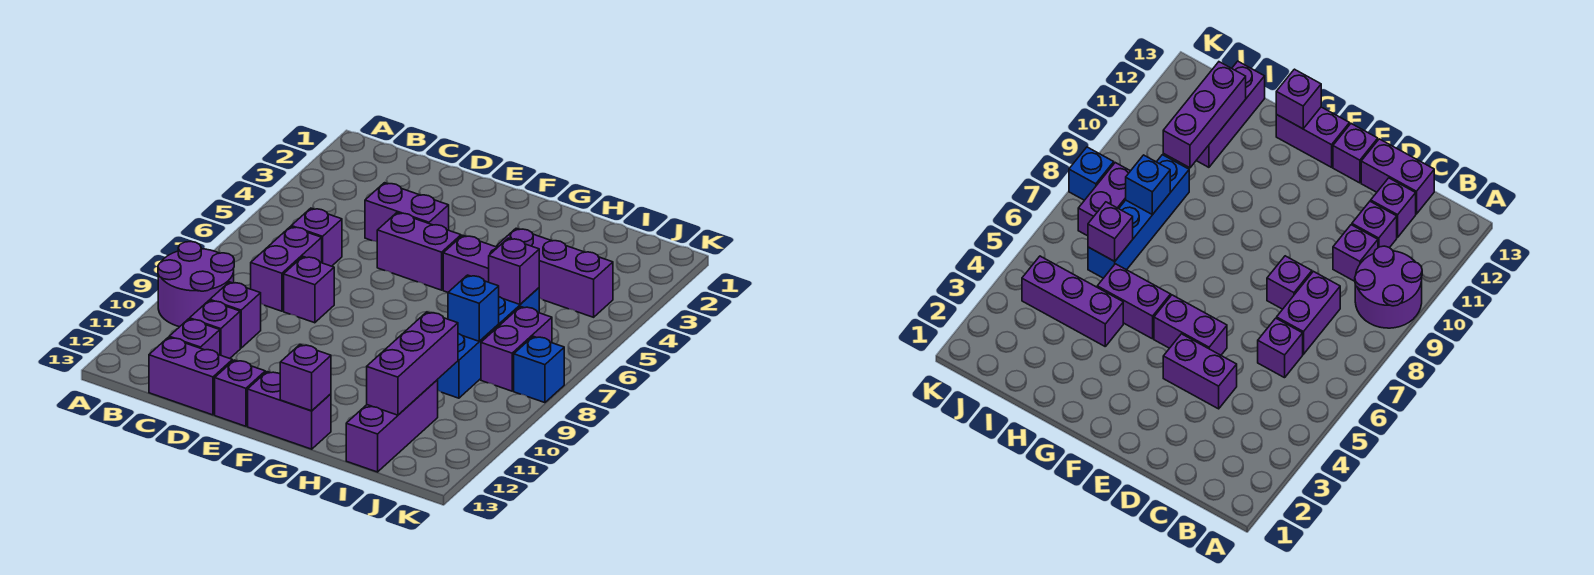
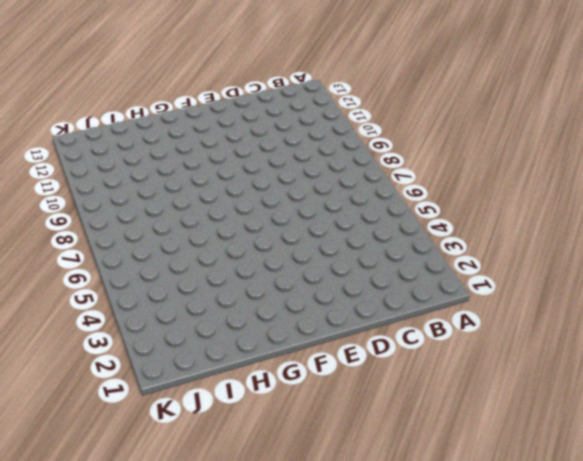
none -> purple 2x2 round brick [158,242,234,327]
none -> purple 1x1 brick [291,208,342,266]
none -> purple 1x2 brick [251,227,322,311]

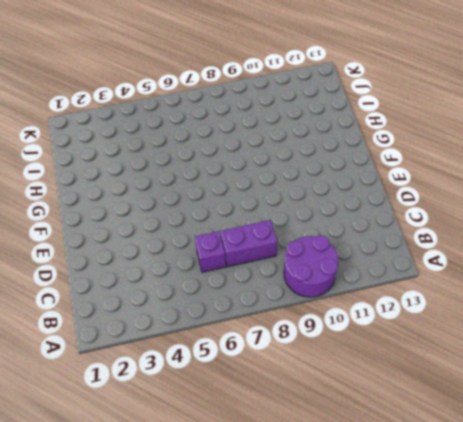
none -> purple 1x1 brick [210,282,261,348]
none -> purple 1x1 brick [190,300,240,358]
none -> purple 1x1 brick [169,319,220,355]

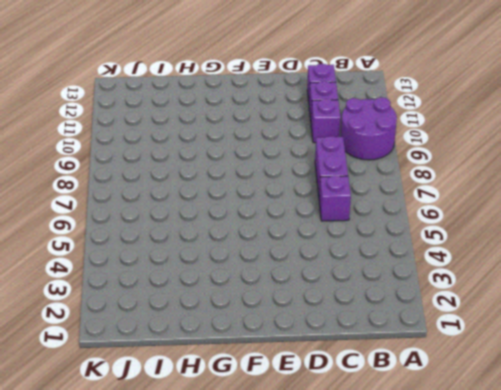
none -> purple 1x2 brick [149,337,232,415]
none -> purple 1x2 brick [365,183,449,242]
none -> purple 1x1 brick [284,257,334,323]

